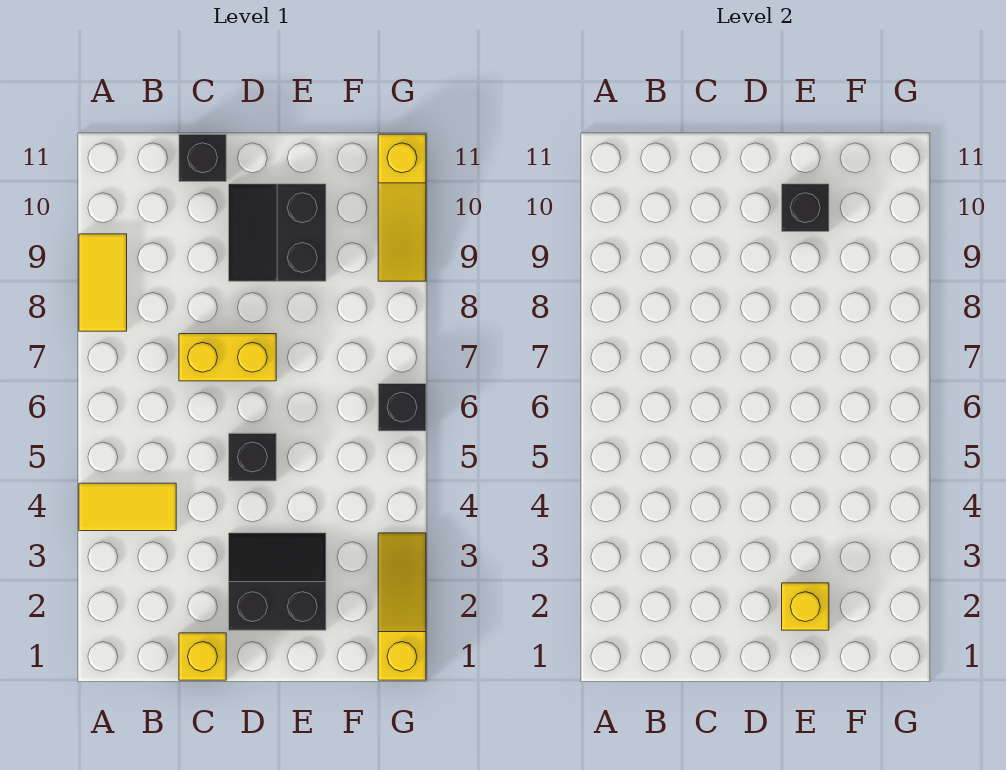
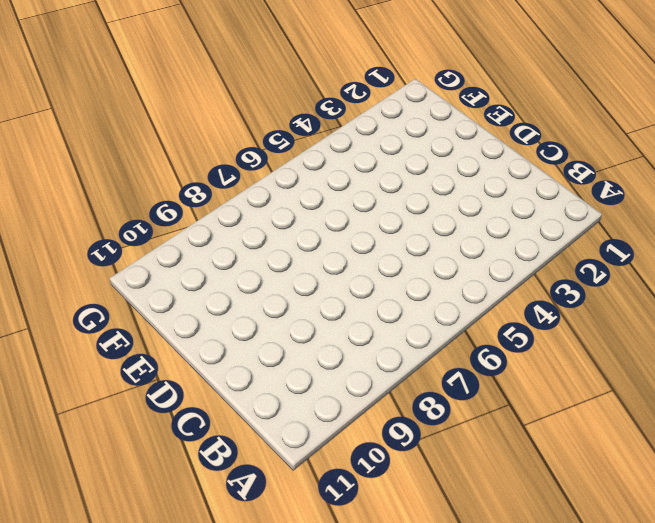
none -> yellow 1x2 tile [79,483,176,531]
none -> yellow 1x2 tile [79,234,127,331]
none -> yellow 1x1 brick [179,633,226,680]

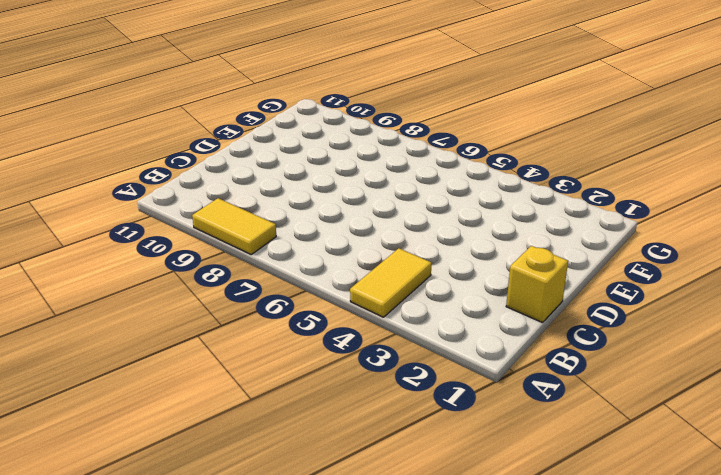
none -> yellow 1x2 brick [179,334,276,381]
none -> black 1x1 brick [179,134,226,182]
none -> black 2x2 slope [229,533,326,630]

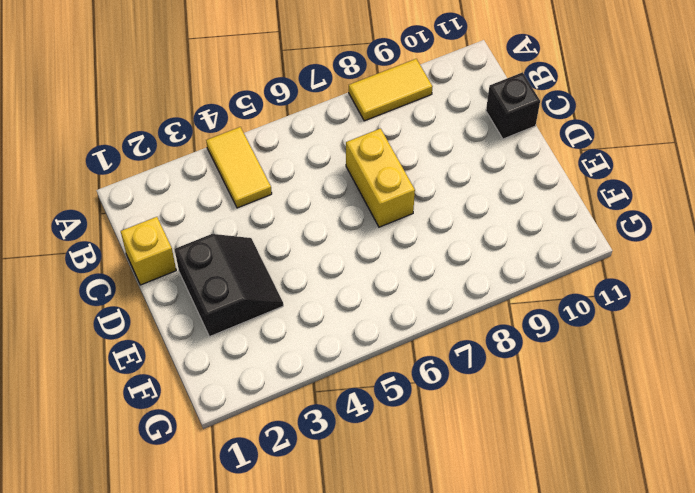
none -> black 1x1 brick [229,433,276,481]
none -> black 2x2 slope [229,184,326,281]
none -> yellow 1x3 slope [378,533,426,680]

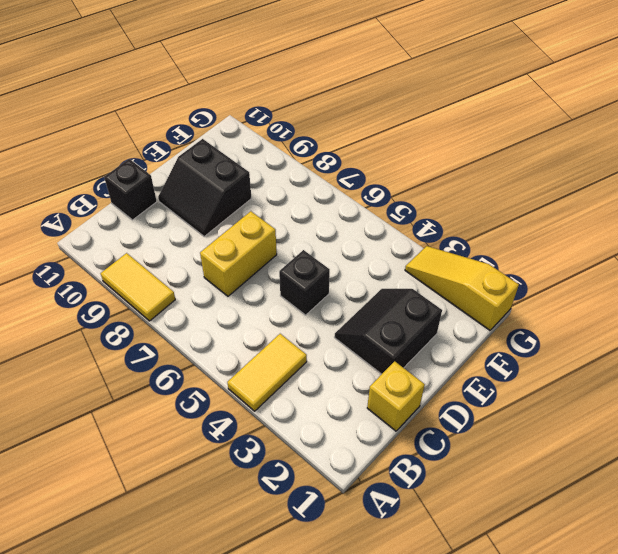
none -> black 1x1 brick [378,384,426,431]
none -> yellow 1x3 slope [378,134,426,281]
none -> yellow 1x1 brick [782,583,829,630]

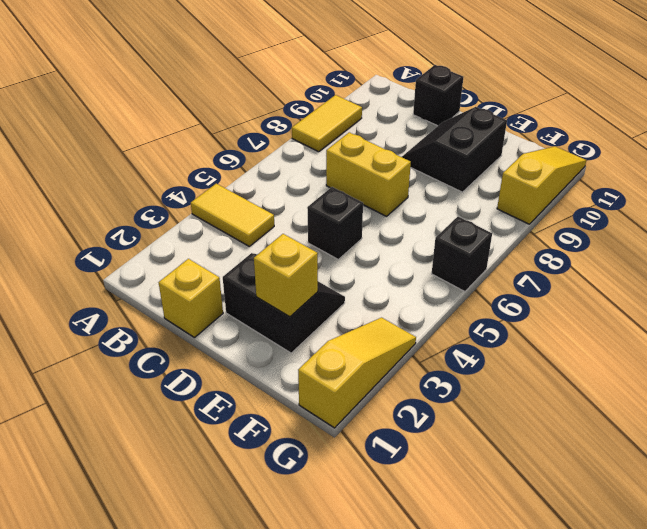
yellow 1x3 slope [497,146,586,224] -> yellow 1x3 slope turned to [378,134,426,281]
none -> black 1x1 brick [782,184,829,232]

